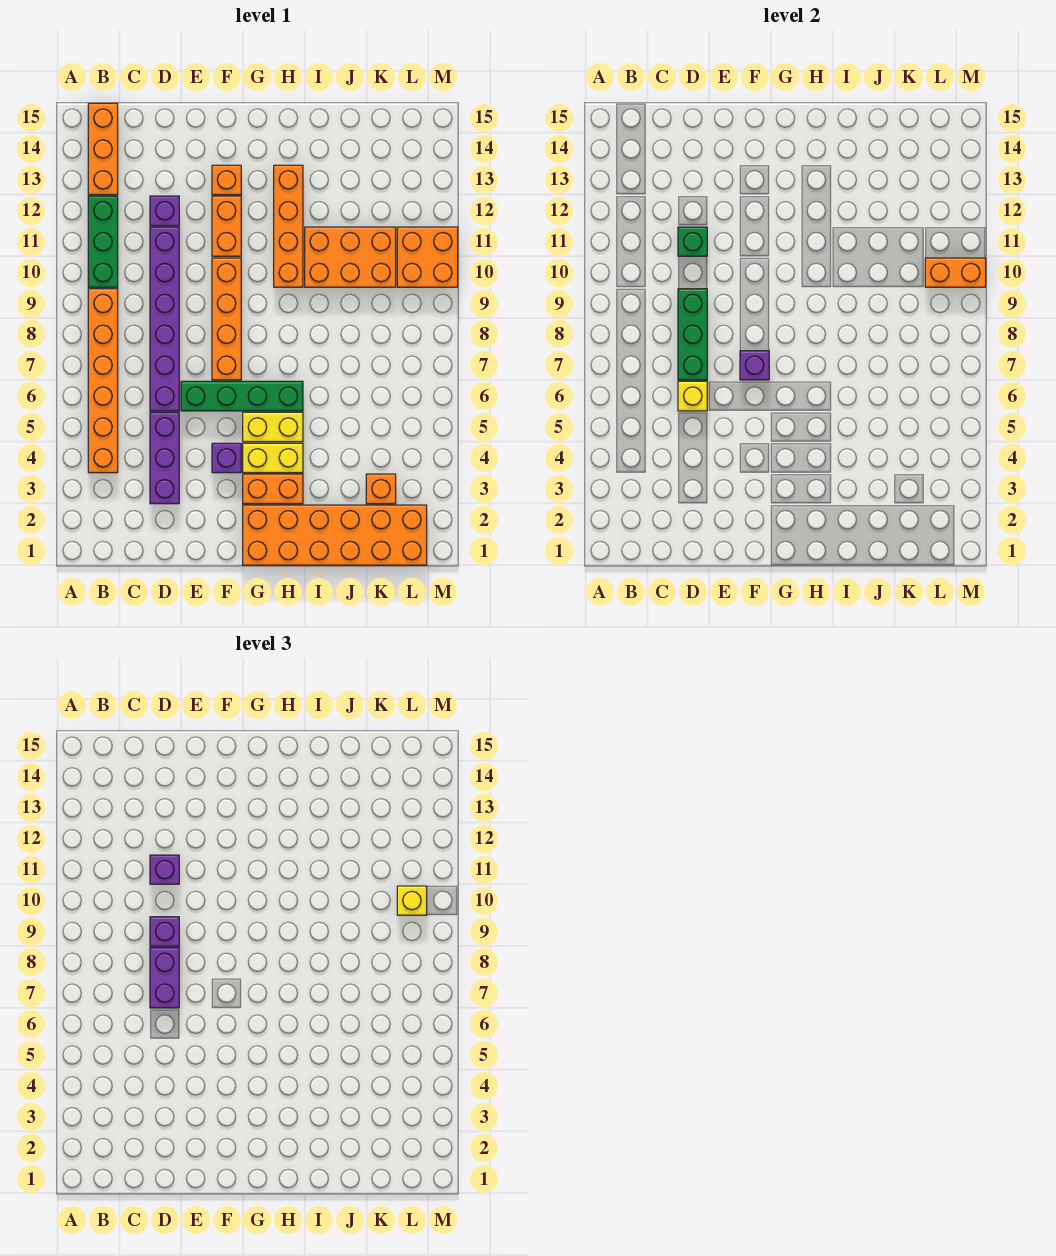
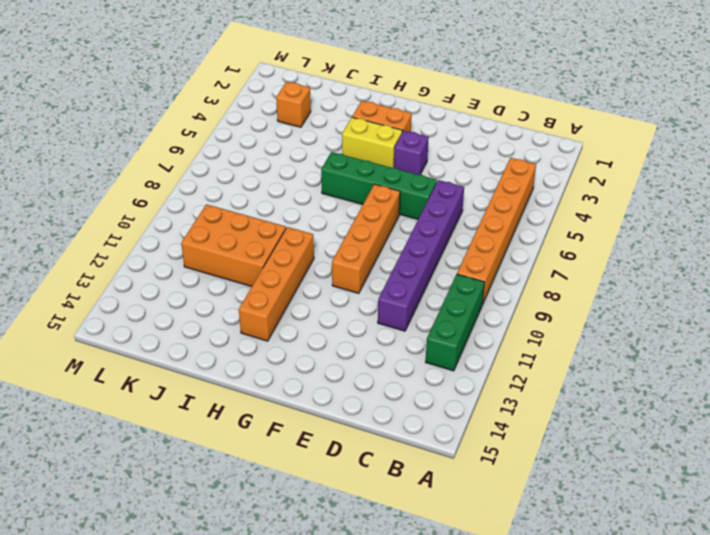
none -> orange 1x3 brick [88,103,118,195]
none -> purple 1x3 brick [150,412,179,504]
none -> purple 1x1 brick [150,196,179,226]

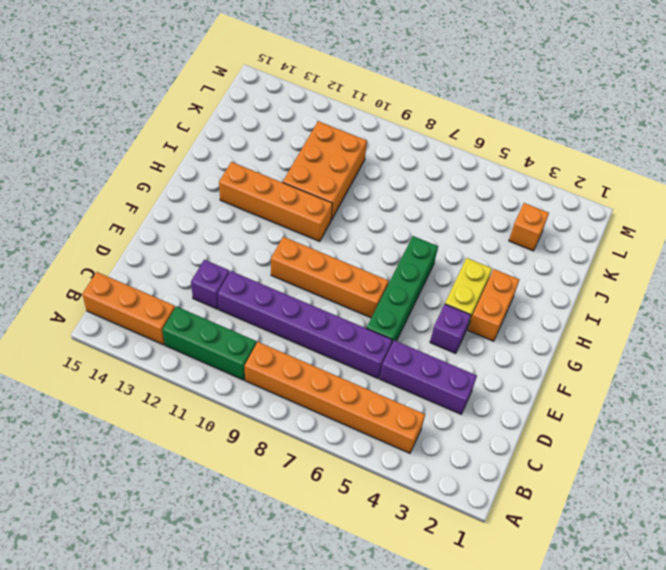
none -> orange 1x2 brick [212,196,241,256]
none -> orange 1x1 brick [212,165,241,195]
none -> orange 2x6 brick [243,505,427,565]

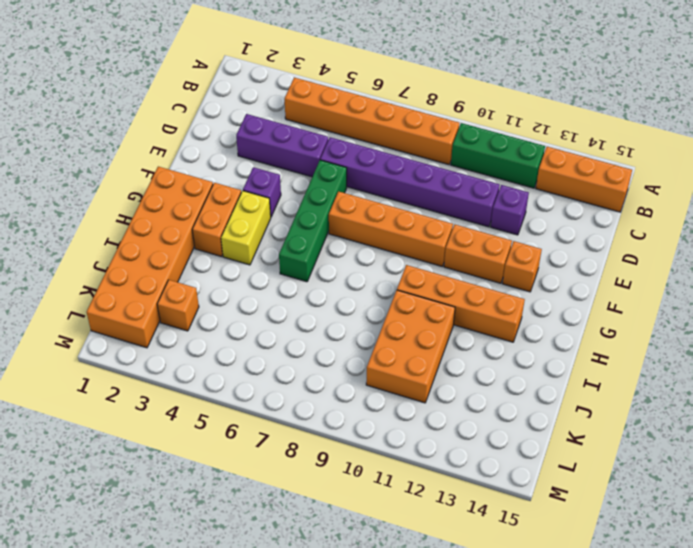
none -> yellow 1x2 brick [243,412,303,442]
none -> orange 2x2 brick [397,227,458,287]
none -> yellow 1x1 brick [678,381,707,411]

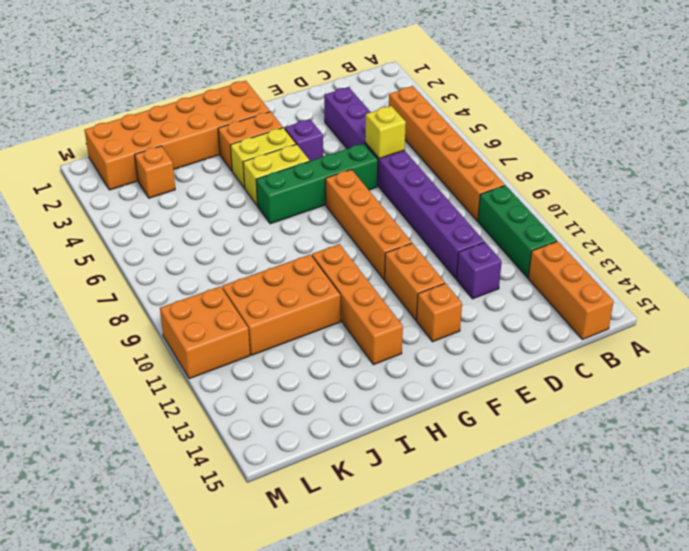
none -> green 1x3 brick [678,289,707,380]
none -> green 1x1 brick [678,227,707,256]
none -> purple 1x1 brick [740,351,769,380]

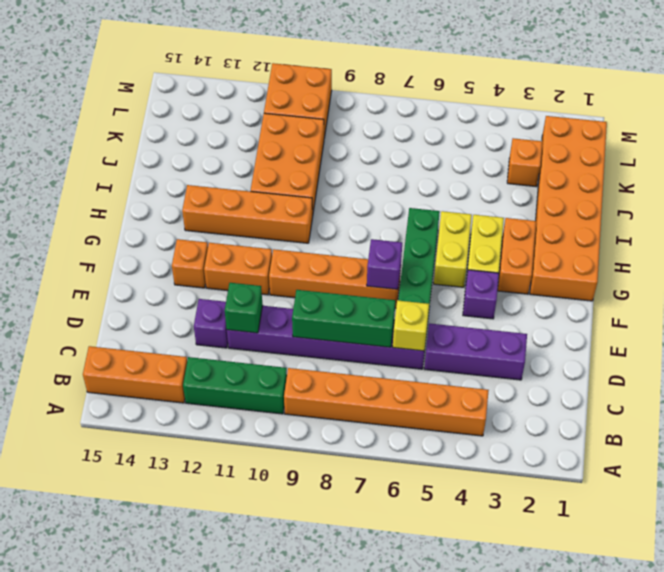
none -> orange 1x2 brick [925,258,986,287]
none -> purple 1x2 brick [150,948,179,1008]
none -> purple 1x1 brick [150,917,179,946]

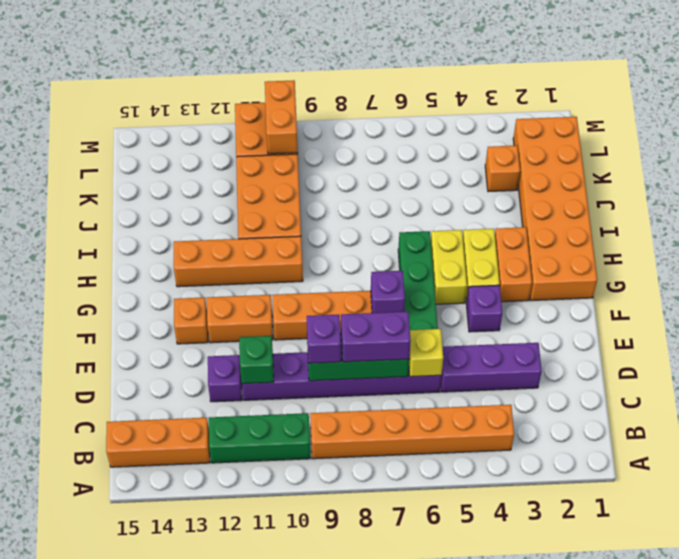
none -> purple 1x1 brick [150,855,179,884]
none -> yellow 1x1 brick [397,886,427,915]

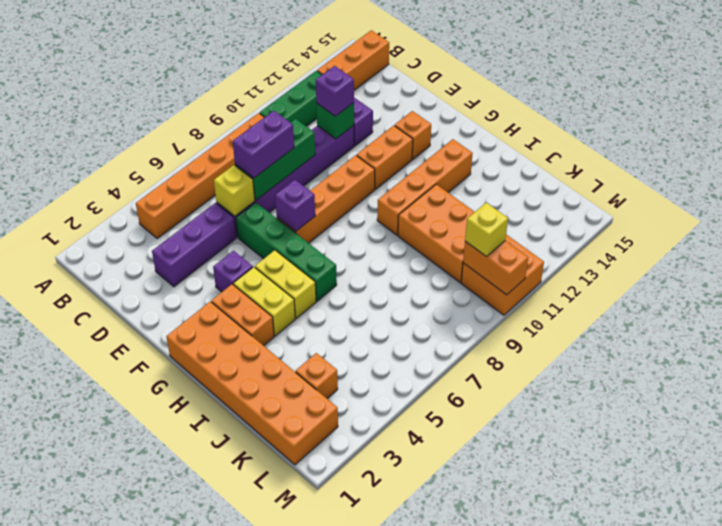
none -> purple 1x1 brick [150,917,179,946]

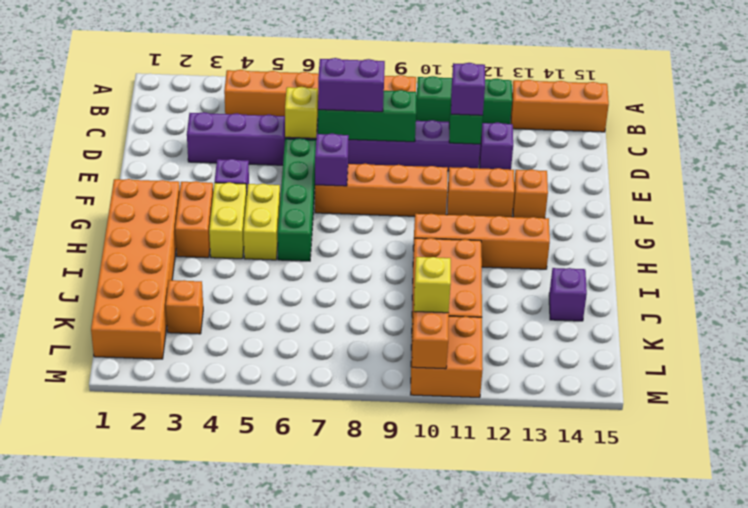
purple 1x1 brick [549,268,587,321] -> purple 1x1 brick moved to [150,917,179,946]

